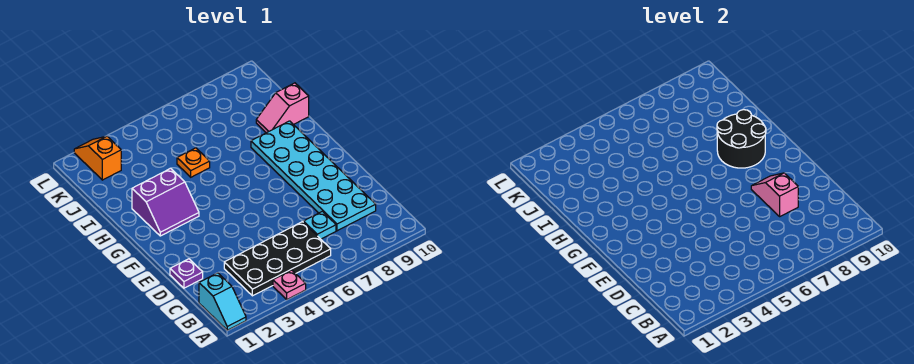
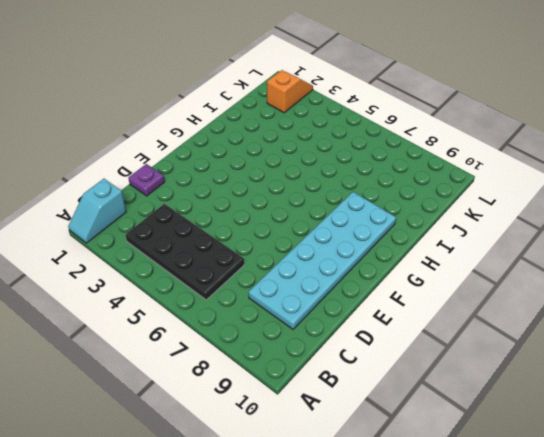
none -> pink 1x1 plate [273,270,306,299]
none -> cyan 1x1 plate [303,211,336,239]
none -> purple 2x2 slope [132,168,199,236]

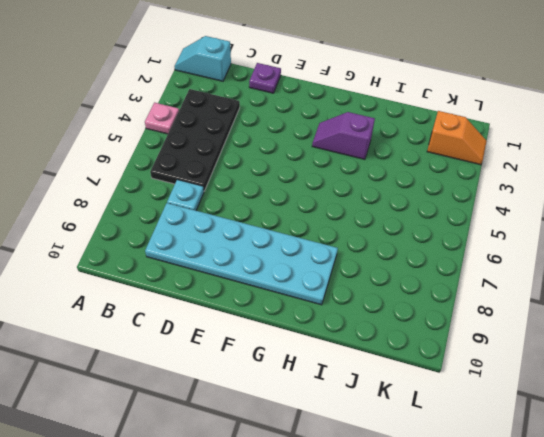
purple 1x2 slope [312,112,375,159] -> purple 2x2 slope [132,168,199,236]
none -> orange 1x1 plate [177,148,210,177]
none -> pink 1x2 slope [256,83,309,133]
none -> pink 1x2 slope [751,173,798,216]

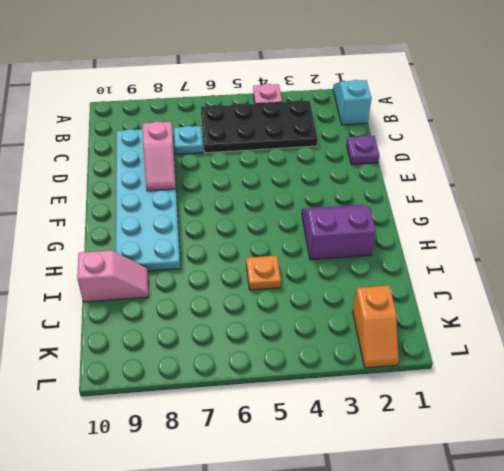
none -> black 2x2 round brick [717,110,766,168]

